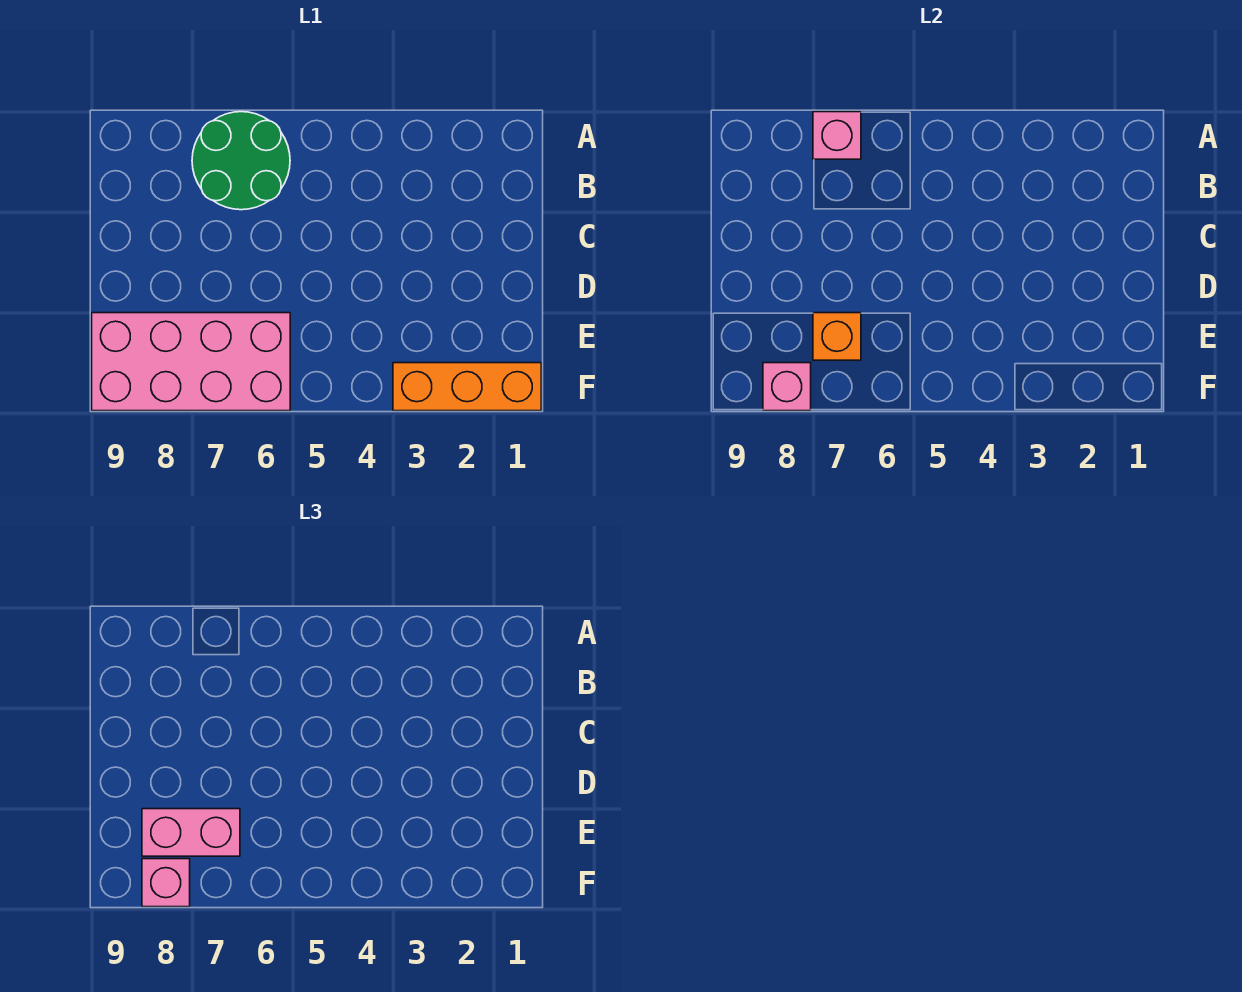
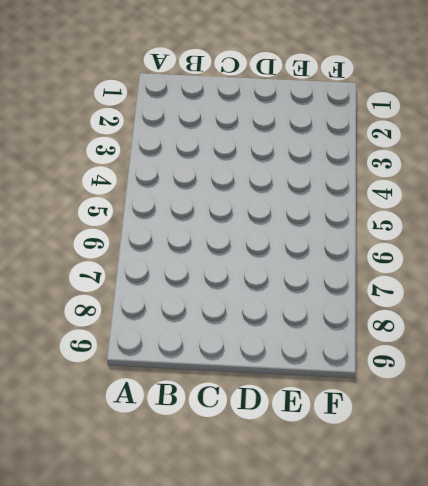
none -> green 2x2 round brick [192,112,290,210]
none -> pink 2x4 brick [92,313,290,411]

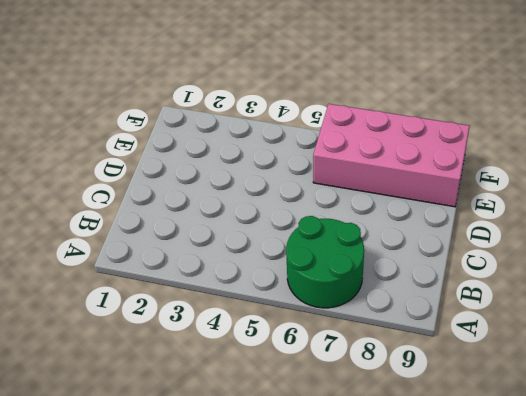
none -> orange 1x3 brick [393,363,541,411]
none -> pink 1x1 brick [813,112,861,159]

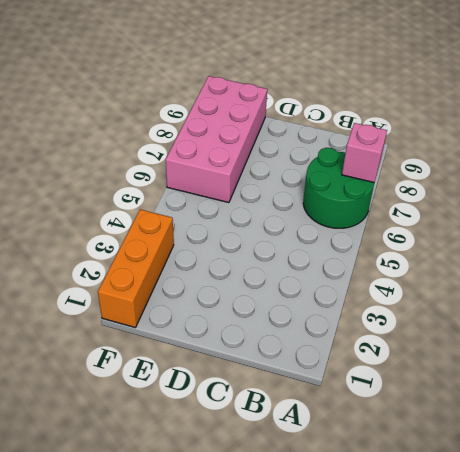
none -> orange 1x1 brick [813,313,861,360]
none -> pink 1x1 brick [763,363,811,411]

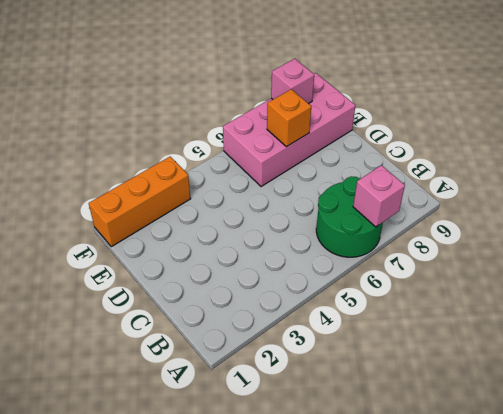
none -> pink 1x2 brick [142,809,240,856]
none -> pink 1x1 brick [142,859,190,907]

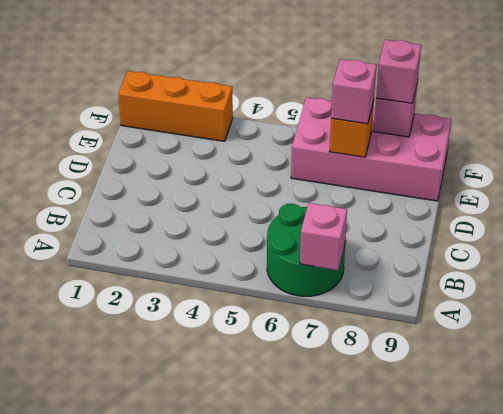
pink 1x1 brick [331,59,377,124] -> pink 1x2 brick [142,809,240,856]

